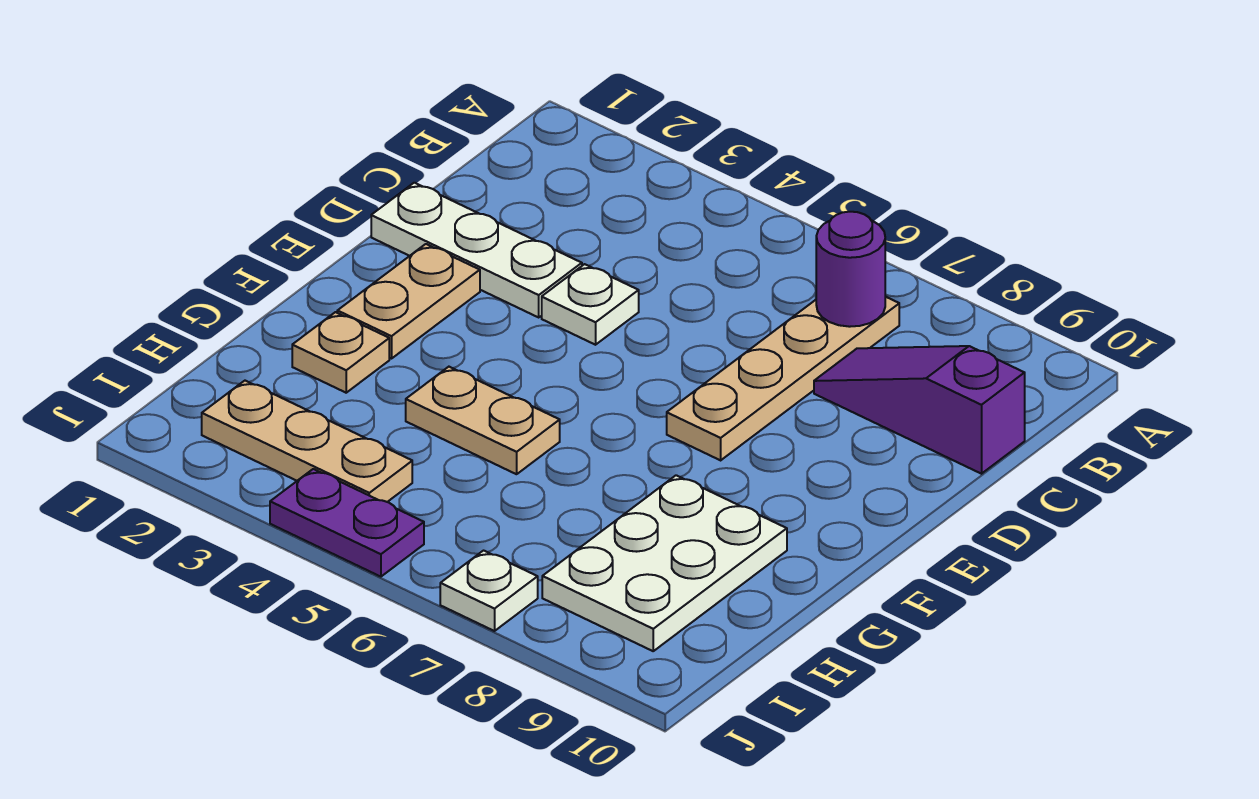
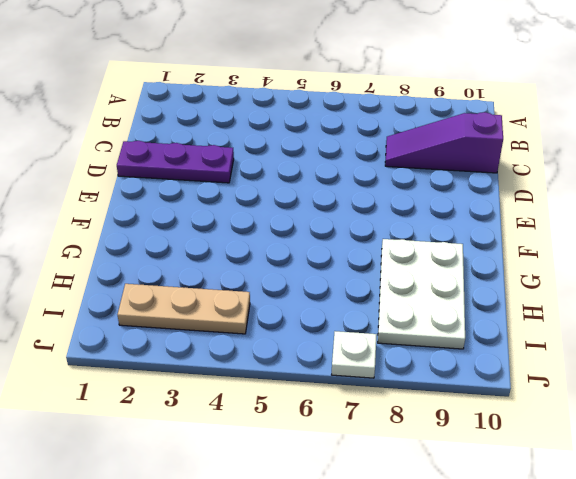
purple 1x3 plate [117,141,234,183] -> white 1x3 plate [371,183,582,317]
none -> tan 1x4 plate [667,297,899,460]
none -> white 1x1 plate [542,264,639,345]
none -> tan 1x2 plate [337,244,480,359]

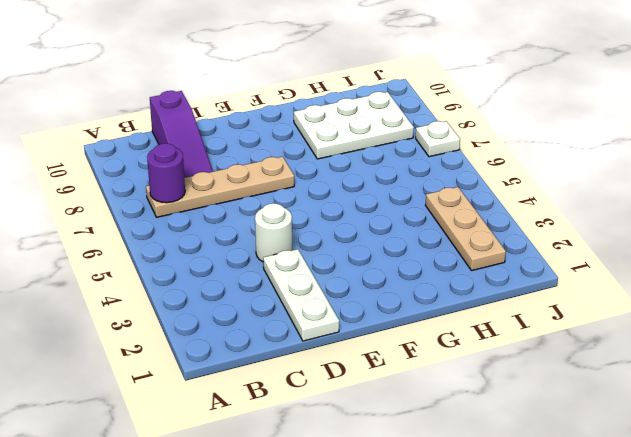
white 1x1 round brick [255,203,292,262] -> white 1x1 plate [542,264,639,345]
none -> tan 1x2 plate [337,244,480,359]
none -> tan 1x1 plate [292,312,389,393]
none -> tan 1x2 plate [406,367,560,474]

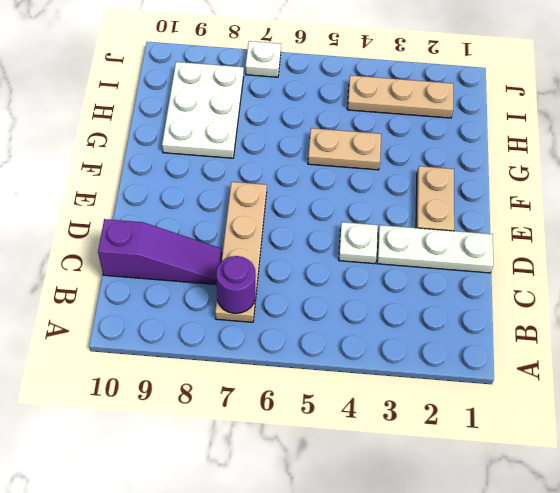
none -> tan 1x1 plate [292,312,389,393]
none -> purple 1x2 plate [270,469,424,577]

